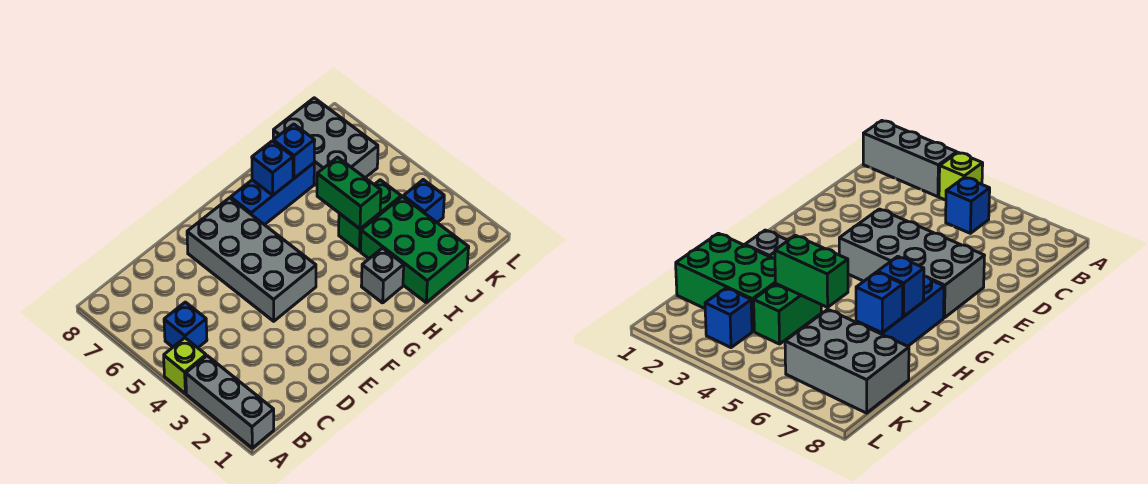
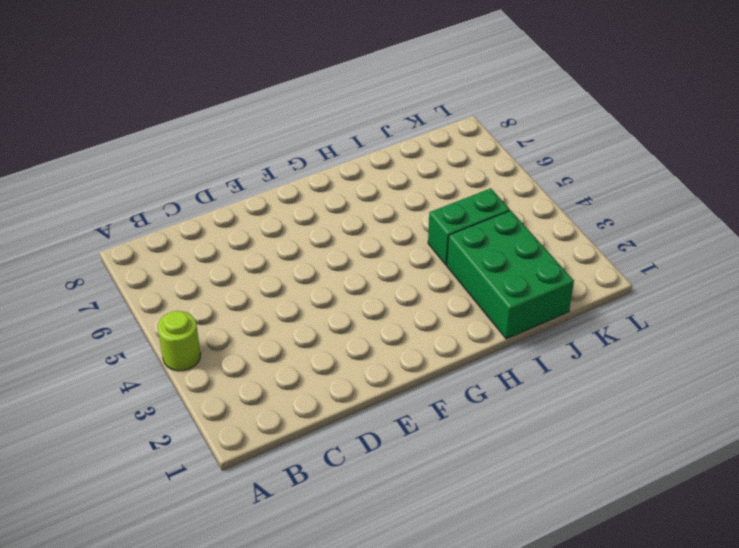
lime 1x1 round brick [158,311,201,371] -> lime 1x1 brick [164,338,206,394]
none -> grey 1x3 brick [186,356,274,448]
none -> blue 1x1 brick [164,302,207,348]
none -> grey 2x4 brick [187,198,316,321]

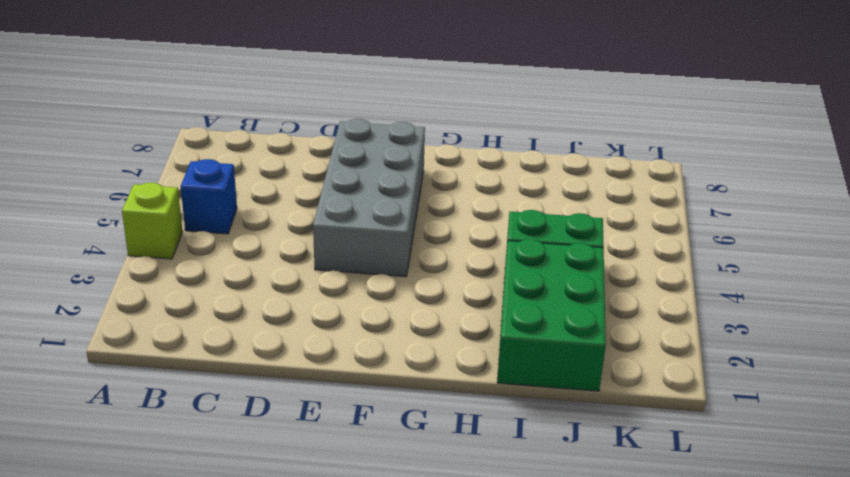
none -> grey 1x3 brick [186,356,274,448]
none -> blue 1x3 brick [231,163,314,225]
none -> grey 1x1 brick [361,248,404,303]

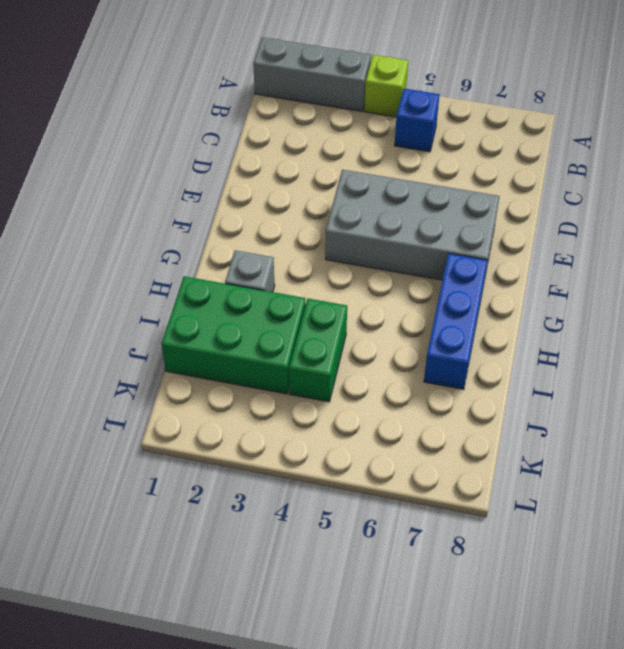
none -> grey 2x3 brick [273,98,378,185]
none -> blue 1x1 brick [403,180,444,222]
none -> blue 1x1 brick [252,141,293,195]

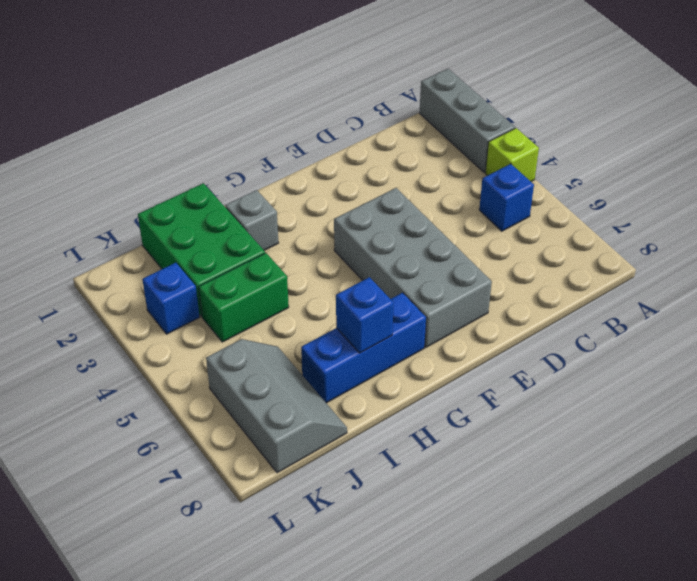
grey 2x3 slope [206,339,347,473] -> grey 2x3 brick [273,98,378,185]
none -> green 1x2 brick [317,157,381,229]
none -> blue 1x1 brick [273,124,315,178]

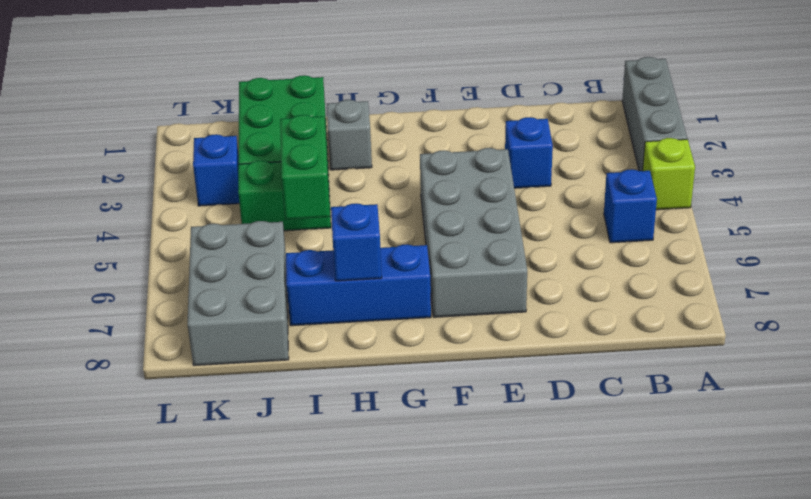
blue 1x1 brick [505,117,553,188] -> blue 1x1 brick moved to [273,124,315,178]

